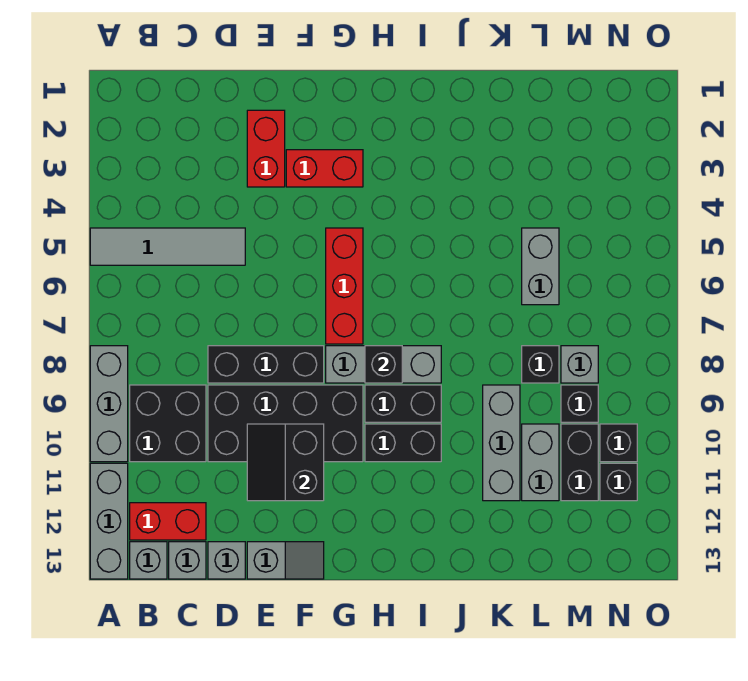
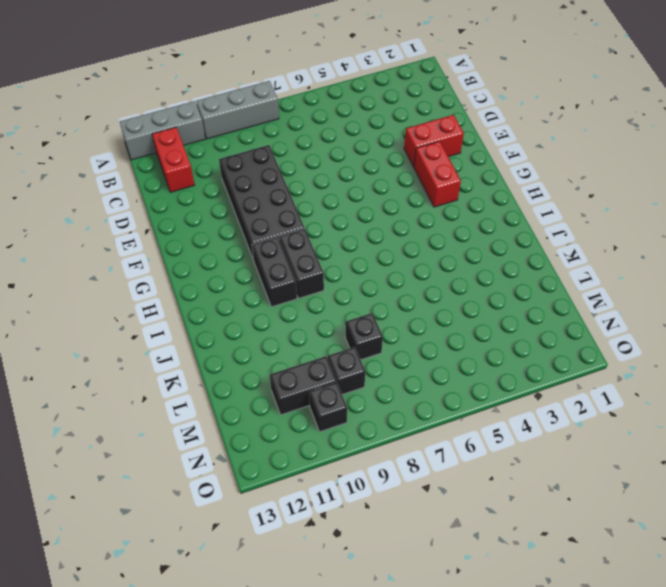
none -> grey 1x4 tile [90,228,245,265]
none -> black 2x2 brick [130,385,206,462]
none -> grey 1x1 brick [130,542,167,579]

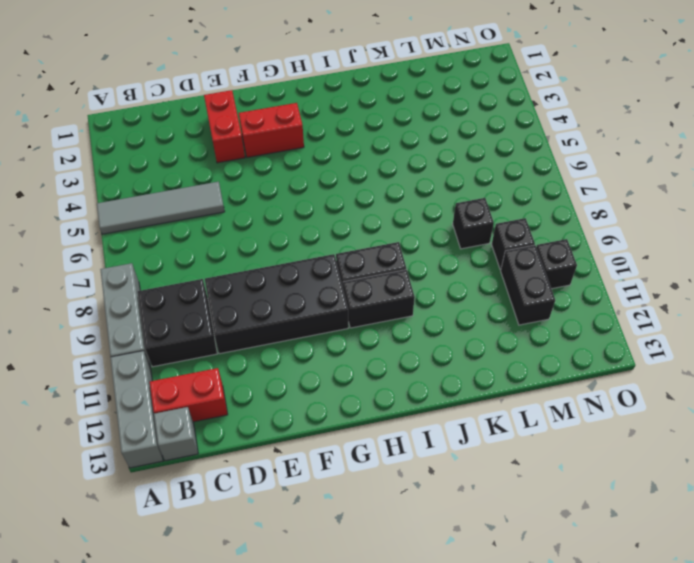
none -> grey 1x1 brick [169,542,206,579]
none -> black 1x3 brick [208,346,324,383]
none -> grey 1x1 brick [208,542,245,579]

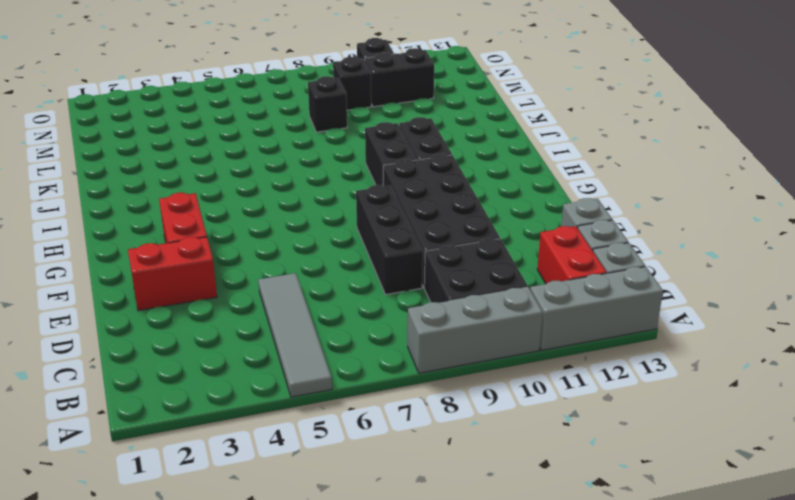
none -> grey 1x2 slope [247,542,324,579]
none -> red 1x3 brick [326,228,363,344]
none -> grey 1x3 brick [326,346,441,383]

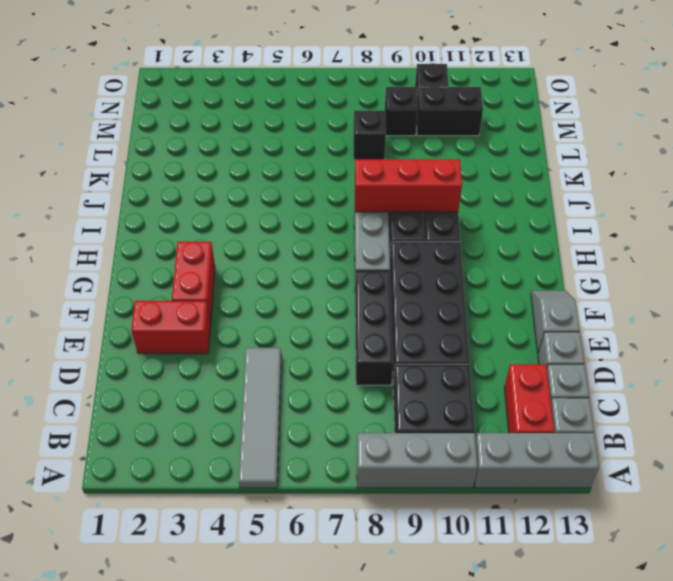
red 1x3 brick [355,159,462,212] -> red 1x3 brick moved to [326,228,363,344]
none -> grey 1x3 brick [483,385,520,501]
none -> grey 1x2 brick [522,228,559,305]
none -> grey 1x2 brick [522,424,559,501]

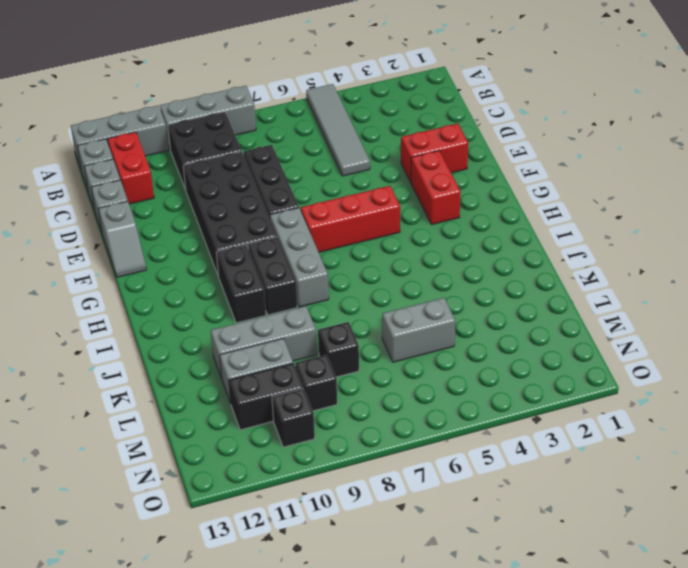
none -> grey 1x1 brick [561,346,598,383]
none -> black 1x1 brick [600,463,637,501]
none -> black 2x2 slope [247,424,324,501]

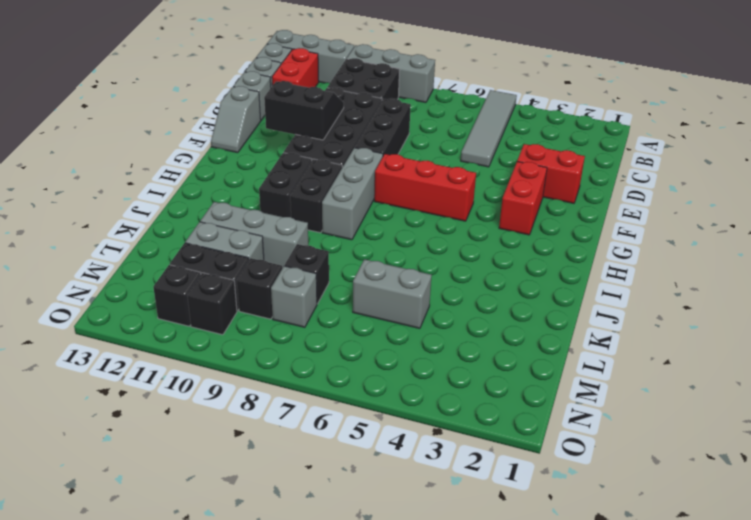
none -> black 1x1 brick [365,346,402,383]

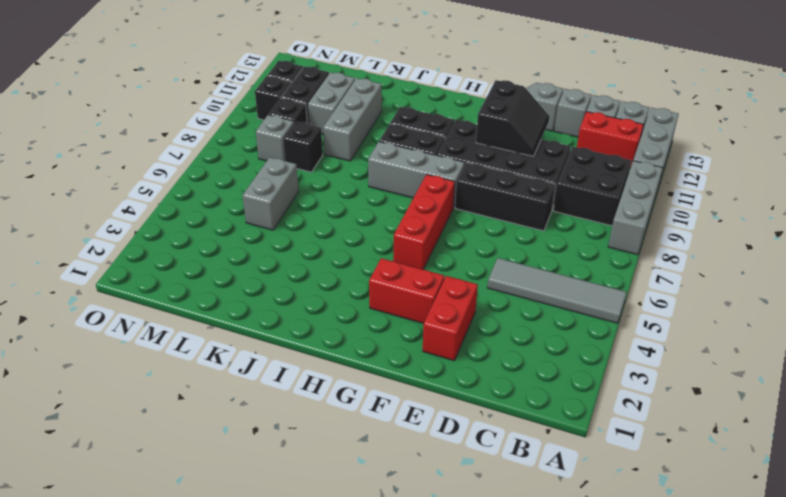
none -> black 1x1 brick [365,346,402,383]

